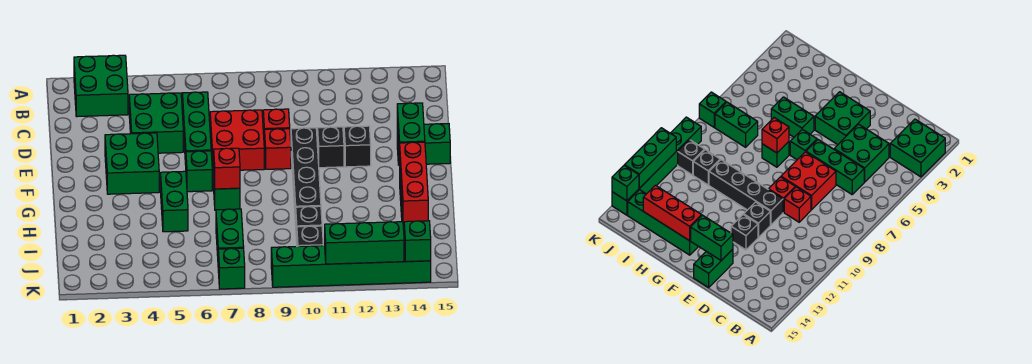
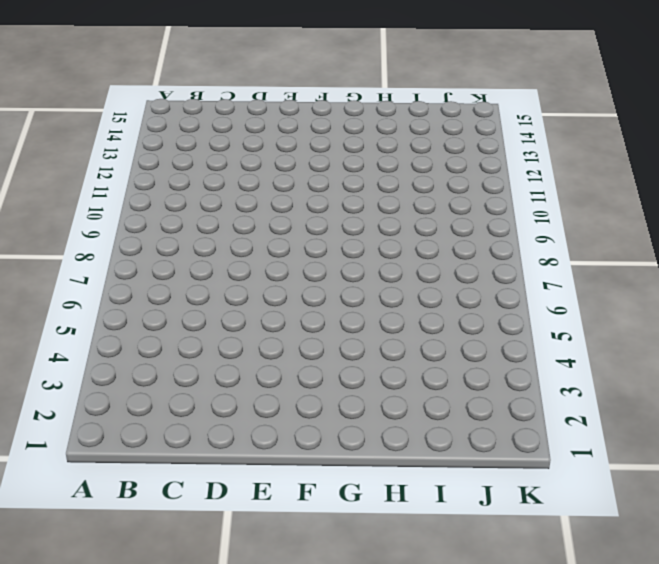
none -> green 2x2 brick [74,55,128,117]
none -> green 2x2 brick [129,93,183,153]
none -> green 1x3 brick [182,92,211,165]

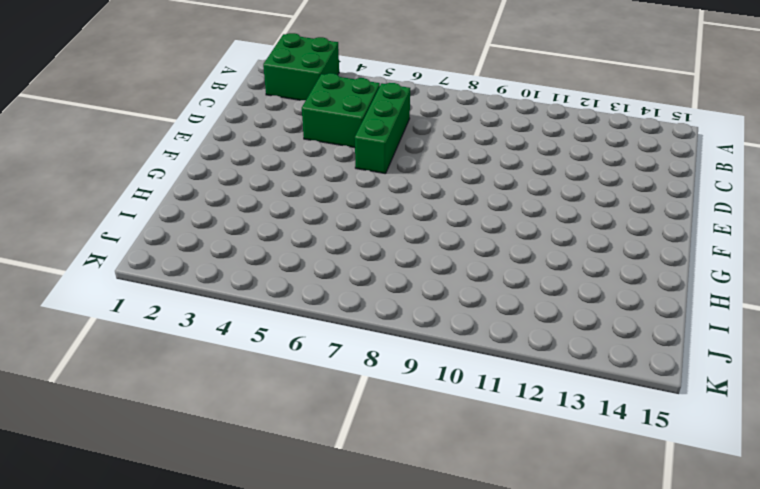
none -> red 2x2 brick [210,110,264,171]
none -> red 1x1 brick [263,109,290,134]
none -> green 2x2 brick [105,133,159,194]

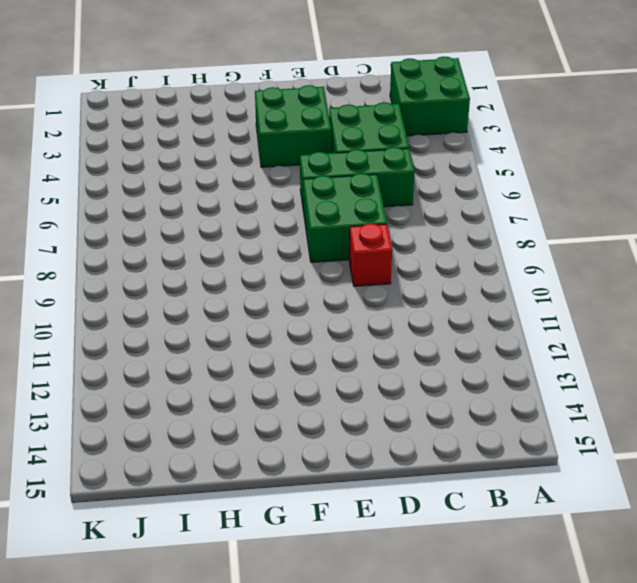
green 2x2 brick [303,173,387,262] -> red 2x2 brick [210,110,264,171]
none -> red 1x1 brick [264,129,291,169]
none -> black 1x4 brick [291,128,321,225]
none -> black 1x1 brick [318,127,344,168]

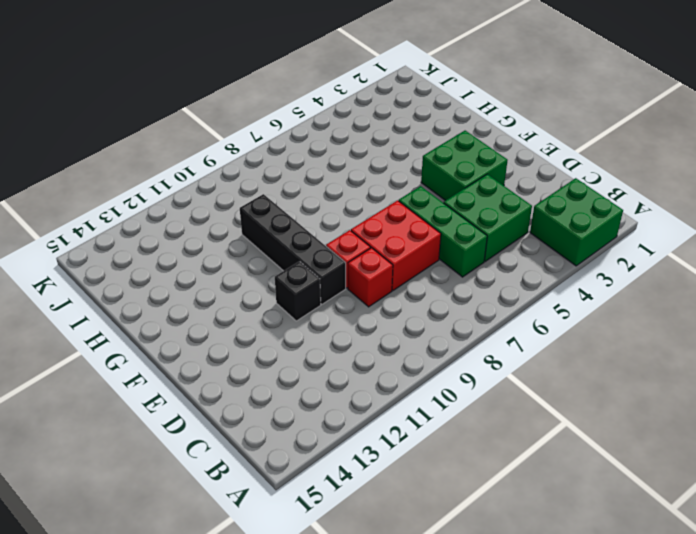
none -> black 1x1 brick [344,126,371,167]
none -> green 1x2 brick [397,124,450,165]
none -> green 1x1 brick [186,151,212,192]

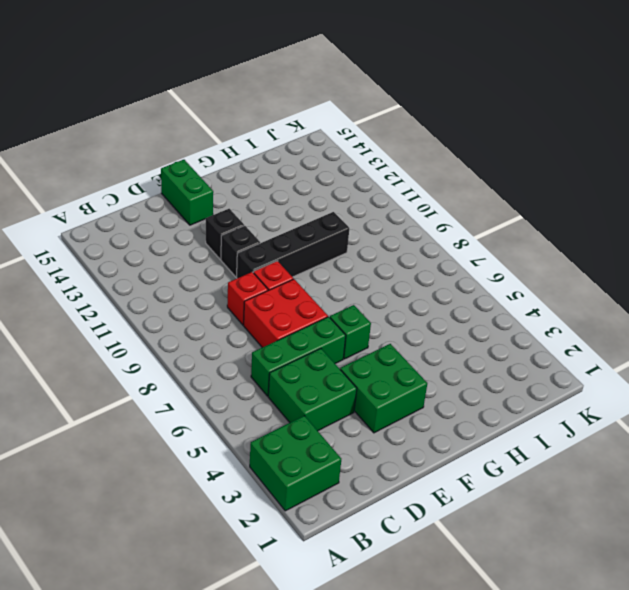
none -> green 1x2 brick [161,171,188,232]
none -> green 1x1 brick [214,184,240,210]
none -> green 1x4 brick [628,190,698,255]

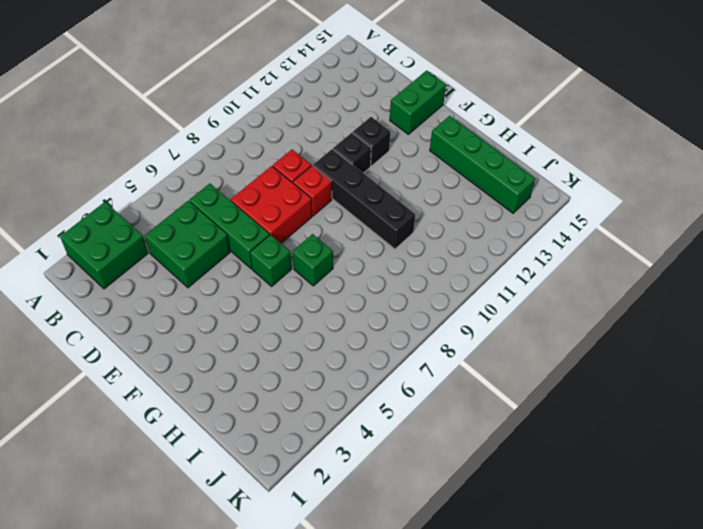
none -> green 2x2 brick [105,133,159,194]
none -> green 1x2 brick [161,171,188,232]
none -> green 1x2 brick [216,209,244,256]

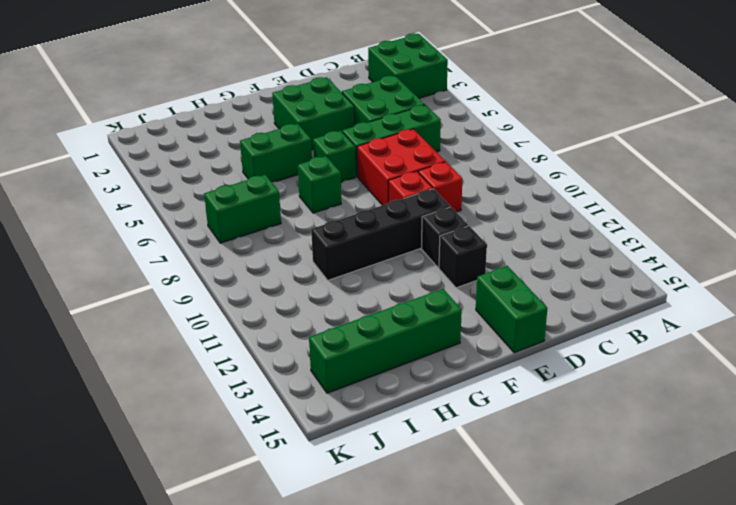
none -> black 1x1 brick [296,206,322,241]
none -> black 1x1 brick [297,226,323,247]
none -> green 1x1 brick [218,248,245,289]

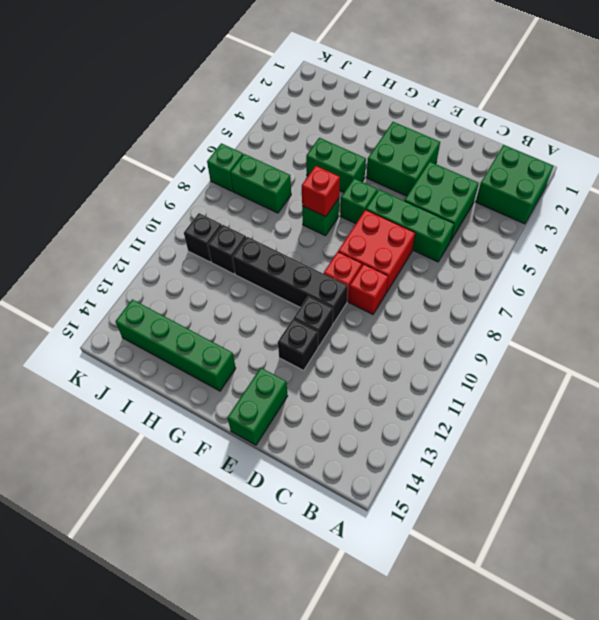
none -> green 1x6 brick [271,246,431,287]
none -> green 1x2 brick [397,103,425,162]
none -> red 1x3 brick [400,142,428,222]

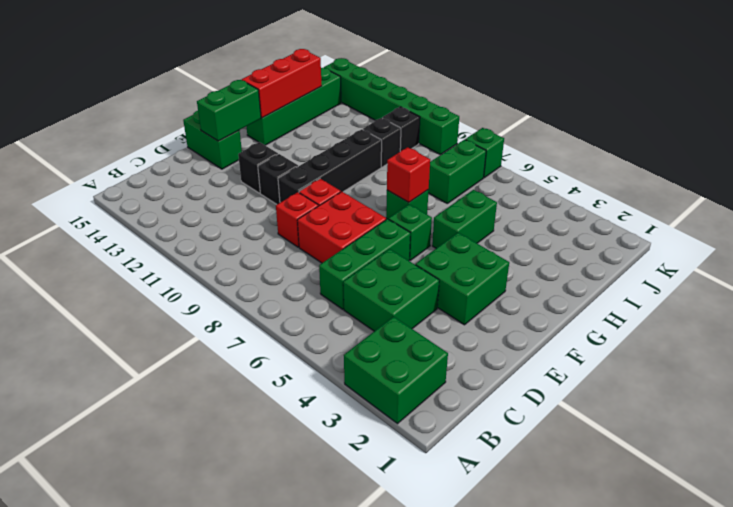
none -> green 1x3 brick [325,222,404,264]
none -> green 1x1 brick [404,221,431,262]

